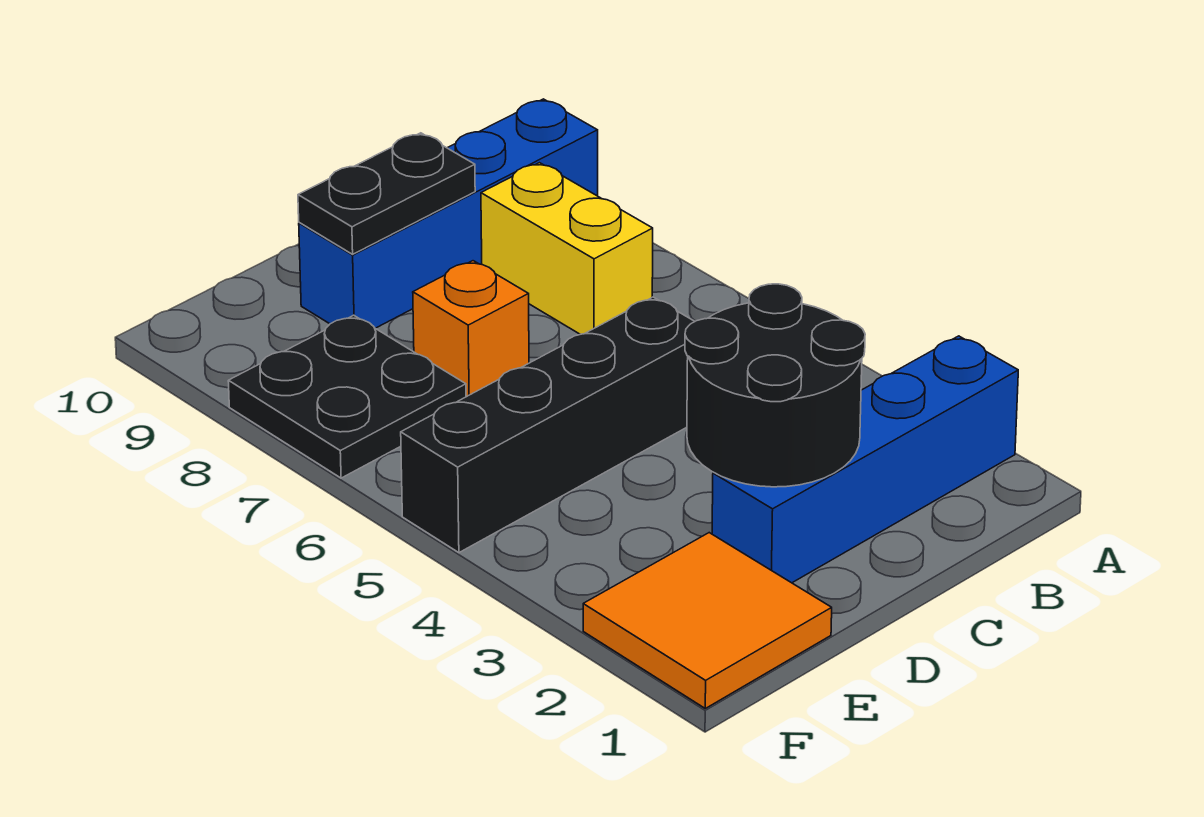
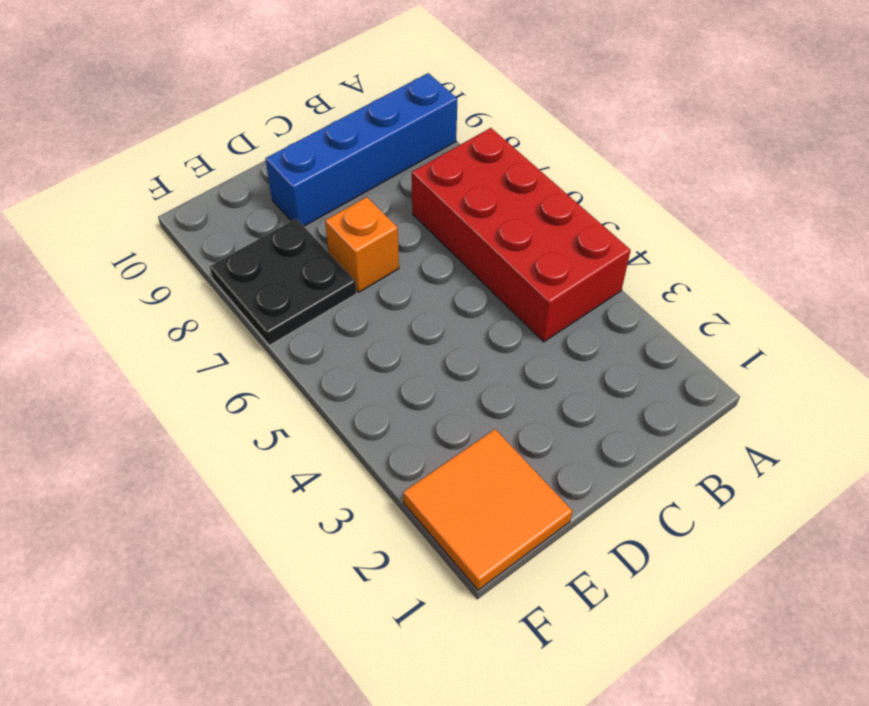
red 2x4 brick [412,128,631,342] -> yellow 1x2 brick [481,163,653,334]
none -> blue 1x4 brick [712,336,1018,583]
none -> black 1x4 brick [401,297,695,553]

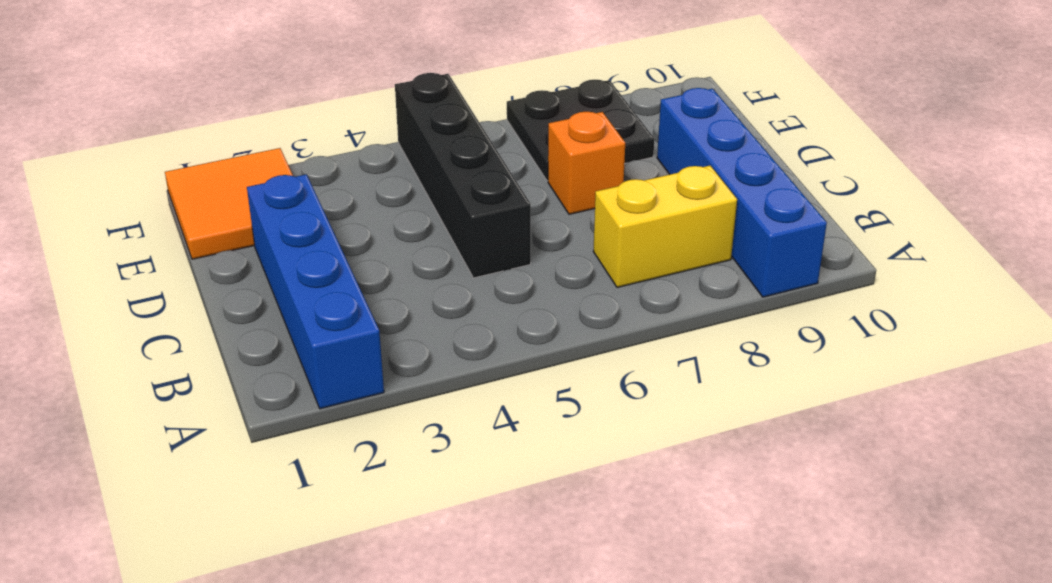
none -> black 2x2 round brick [685,284,865,487]
none -> black 1x2 plate [298,133,475,254]

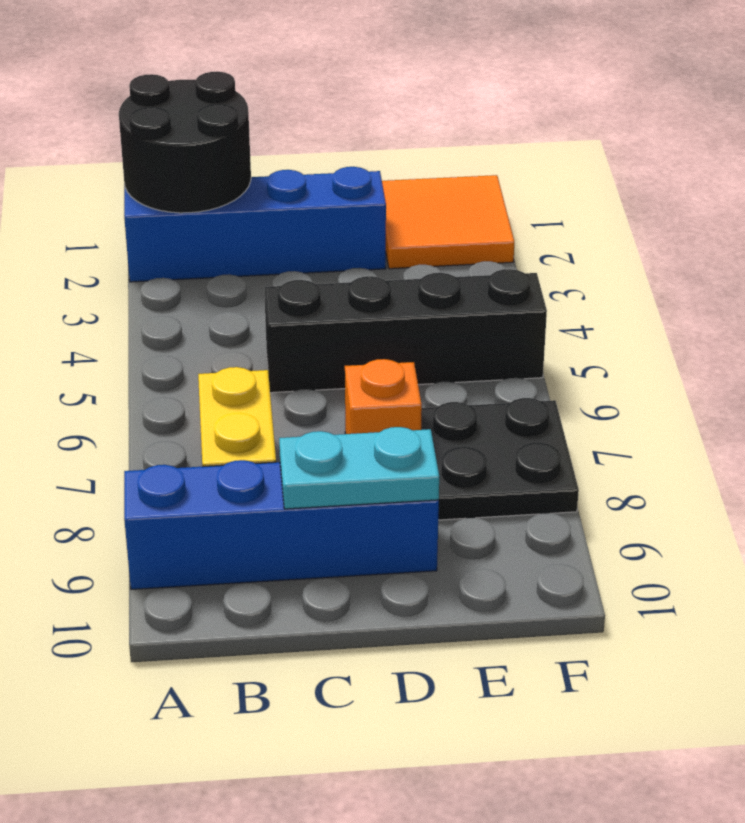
black 2x2 round brick [119,72,251,213] -> black 2x2 round brick moved to [685,284,865,487]
cyan 1x2 plate [279,427,439,509] -> black 1x2 plate [298,133,475,254]

